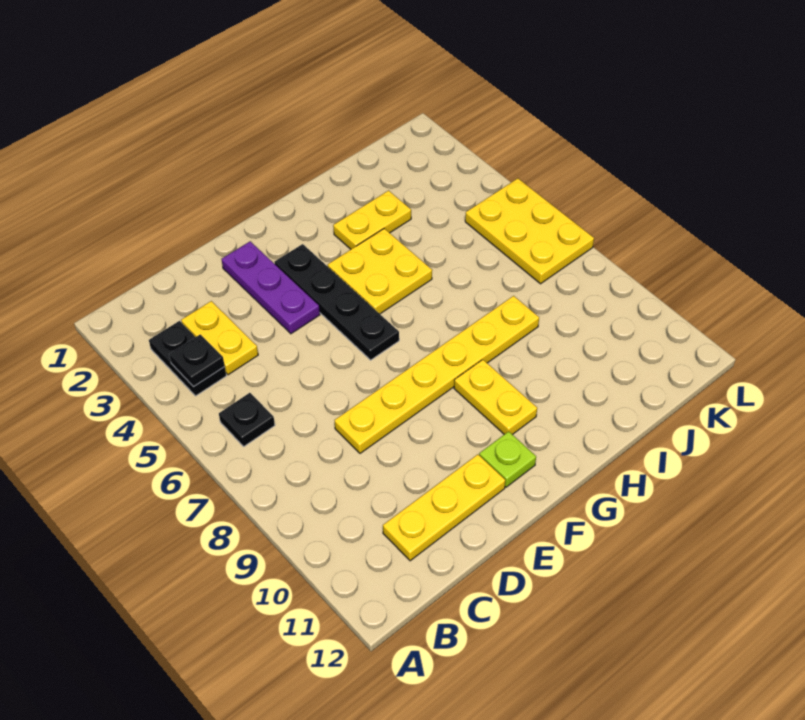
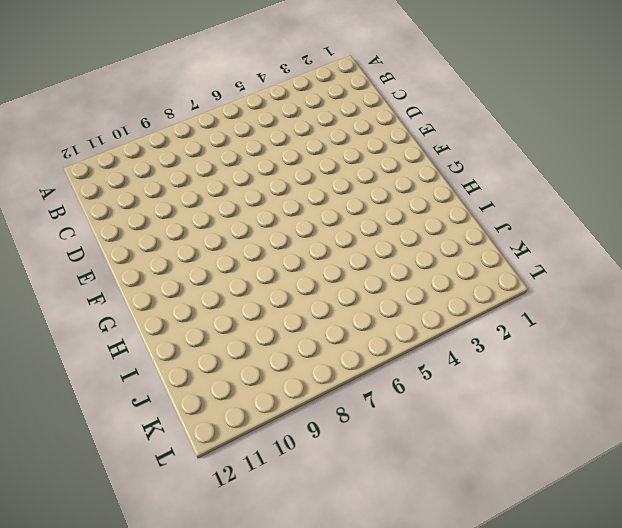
none -> black 1x2 plate [149,321,226,396]
none -> black 1x1 plate [219,393,275,446]
none -> yellow 1x2 plate [181,301,258,375]

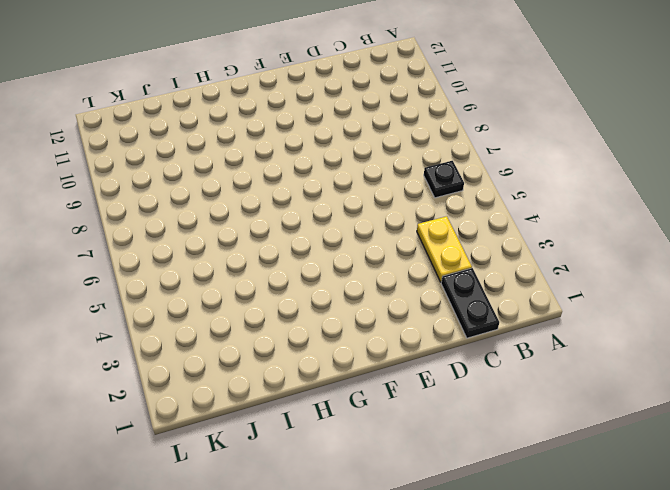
black 1x2 plate [441,268,499,338] -> black 1x2 plate moved to [149,321,226,396]
none -> yellow 1x3 plate [383,454,505,561]
none -> yellow 1x6 plate [334,296,539,453]
none -> purple 1x3 plate [221,241,320,334]

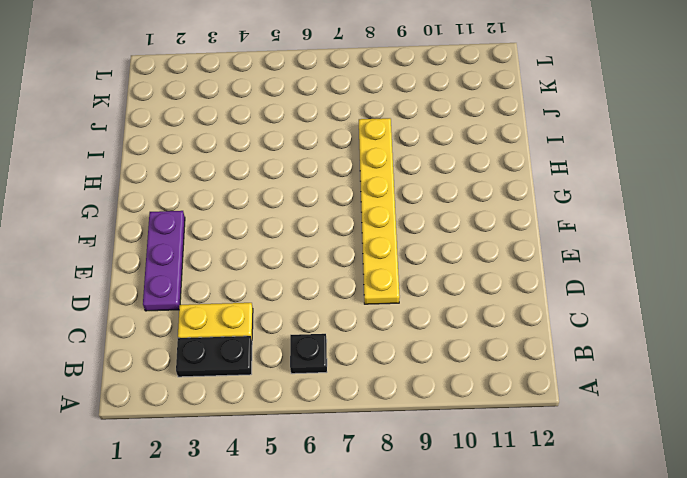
purple 1x3 plate [143,211,185,311] -> purple 1x3 plate turned to [221,241,320,334]
none -> yellow 1x3 plate [383,454,505,561]
none -> black 1x4 plate [275,244,399,360]
none -> lime 1x1 plate [479,431,536,487]

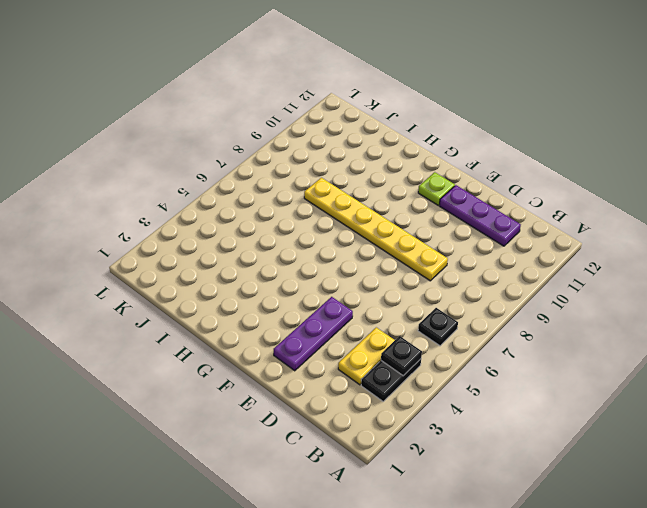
purple 1x3 plate [439,185,521,246] -> yellow 1x3 plate [383,454,505,561]
none -> black 1x4 plate [275,244,399,360]
none -> yellow 2x2 plate [328,229,432,314]
none -> yellow 1x2 plate [454,360,537,435]

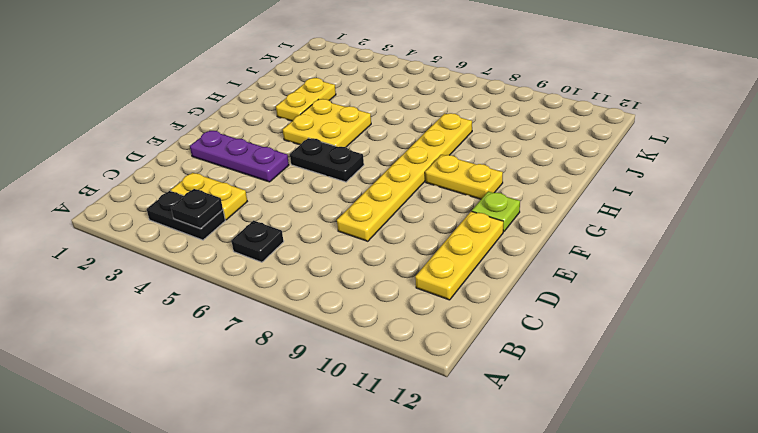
black 1x2 plate [290,138,364,182] -> black 1x4 plate [275,244,399,360]
none -> yellow 2x3 plate [465,178,594,284]

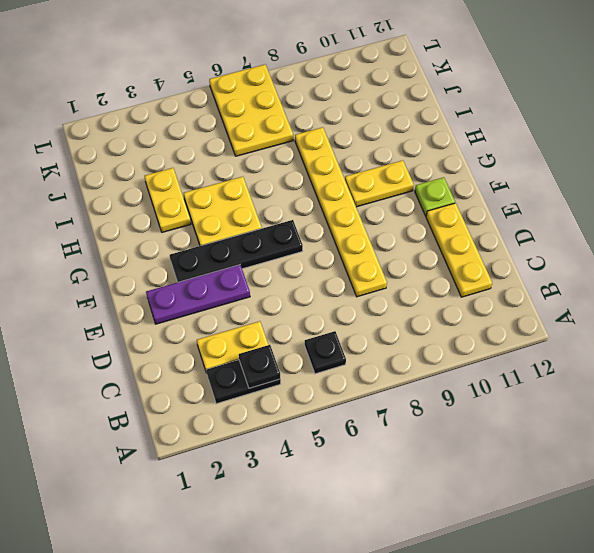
yellow 2x3 plate [209,65,293,156] -> yellow 2x3 plate turned to [465,178,594,284]

